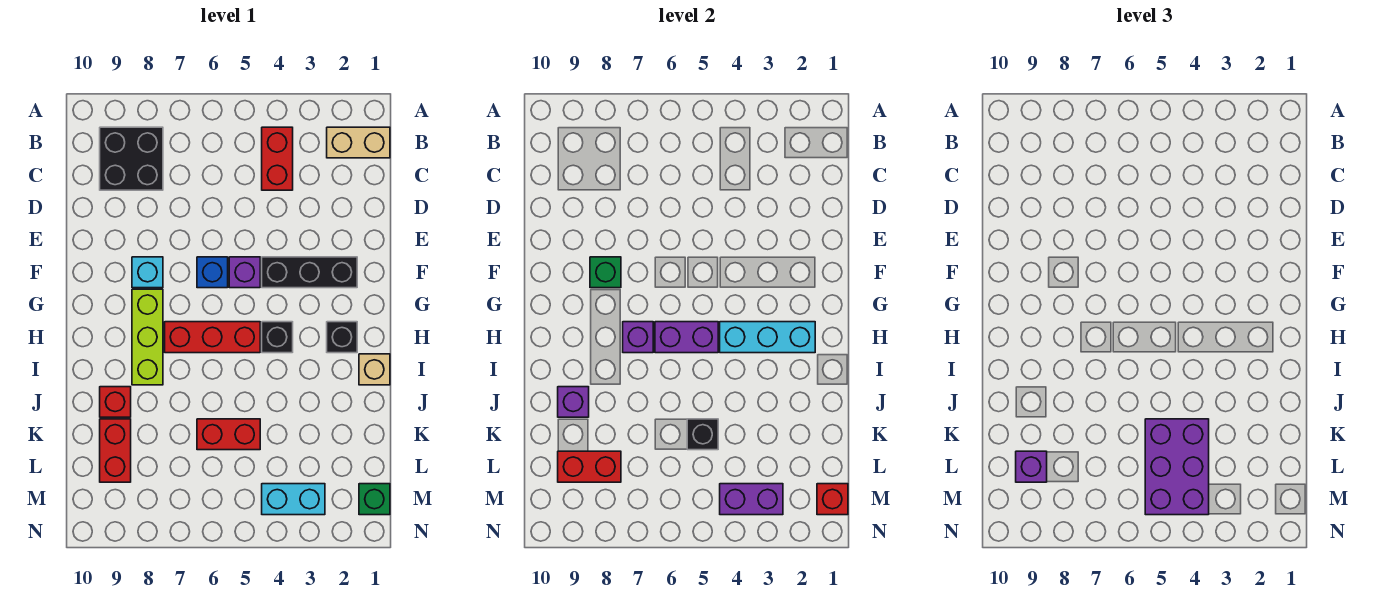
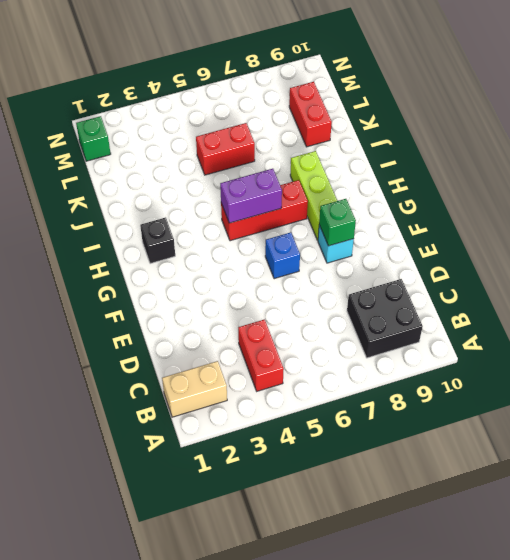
none -> black 1x3 brick [262,257,357,288]
none -> purple 1x1 brick [229,257,260,288]
none -> black 1x1 brick [262,322,293,353]

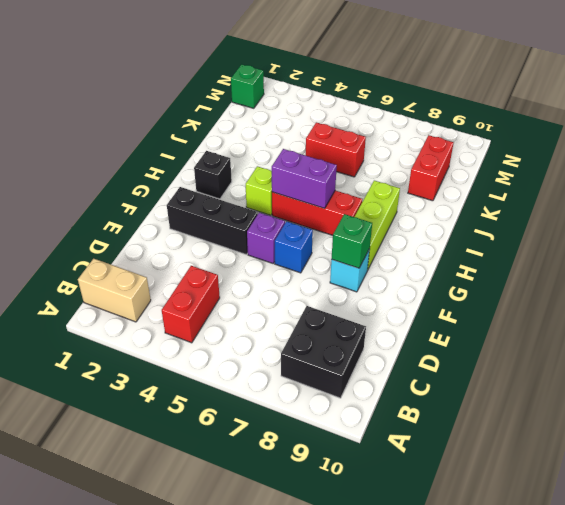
lime 1x1 brick [246,166,272,215] -> black 1x1 brick [262,322,293,353]
none -> tan 1x1 brick [359,354,390,385]
none -> red 1x1 brick [100,387,131,417]
none -> cyan 1x2 brick [262,484,325,515]

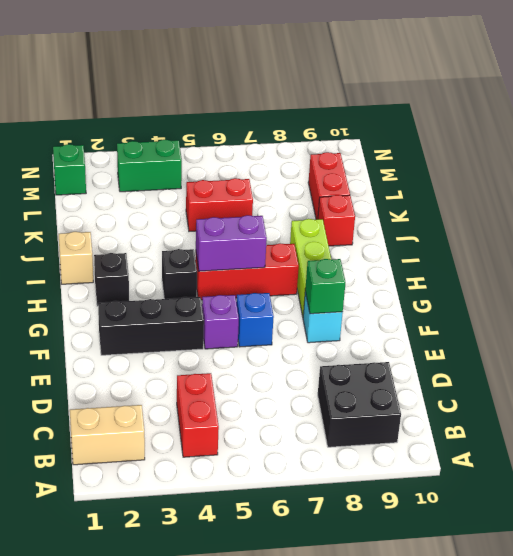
green 1x2 brick [117,140,182,192] -> cyan 1x2 brick [262,484,325,515]
none -> cyan 1x3 brick [720,322,815,353]
none -> purple 1x1 brick [623,322,653,353]
none -> purple 1x1 brick [558,387,589,417]

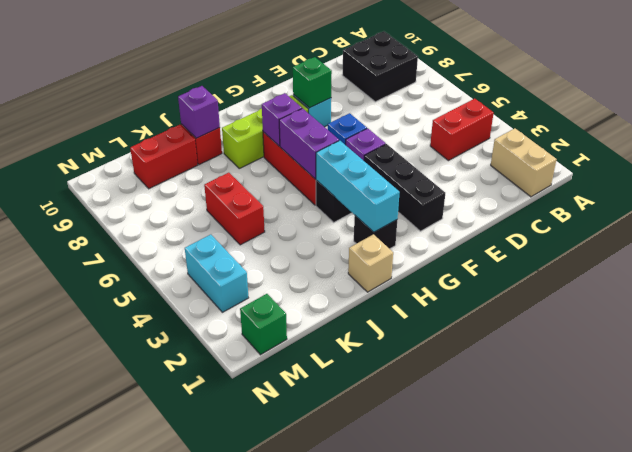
none -> black 1x1 brick [687,419,718,450]
none -> red 1x2 brick [558,451,621,482]
none -> red 1x1 brick [817,484,848,515]

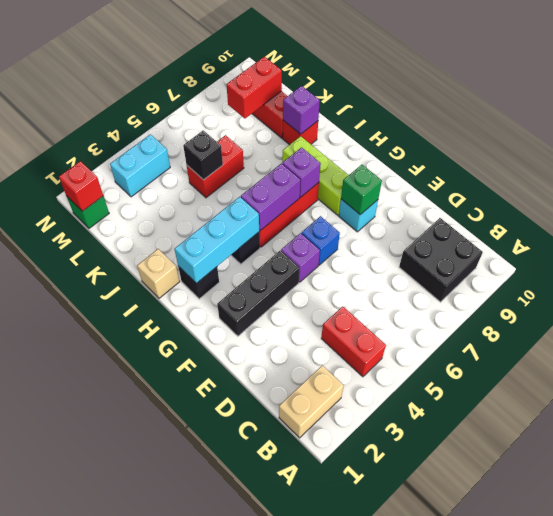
none -> purple 1x2 brick [720,484,783,515]
none -> purple 2x3 brick [1145,419,1209,515]
none -> purple 1x1 brick [1016,451,1047,482]

